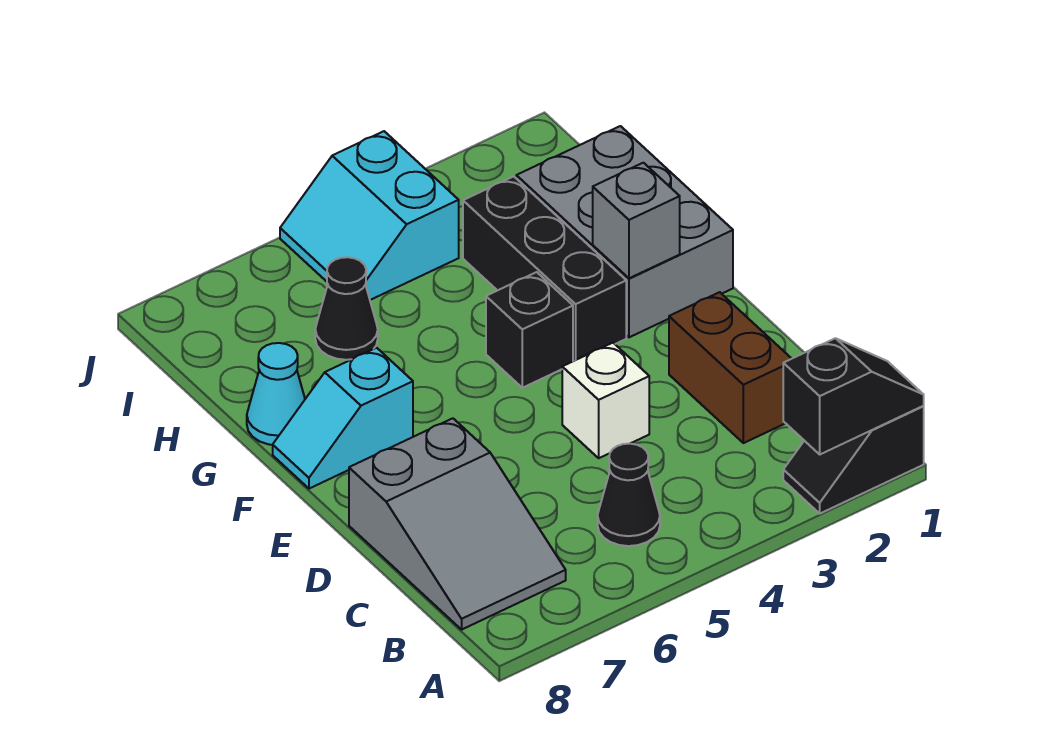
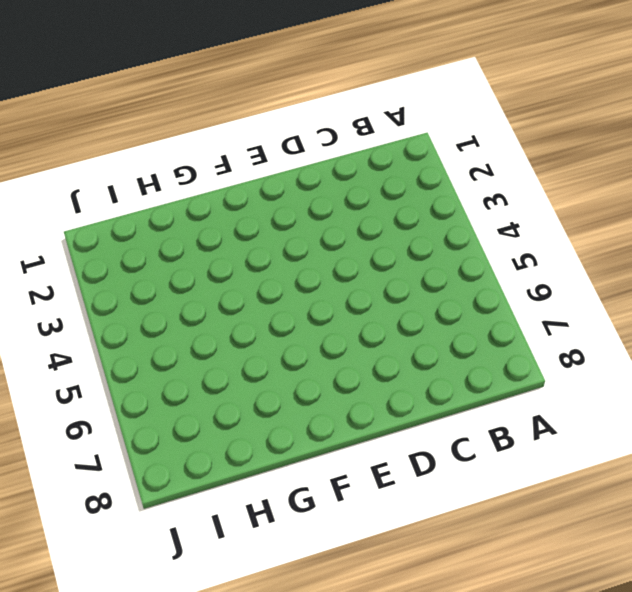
none -> black 1x2 slope [783,406,924,513]
none -> black 1x1 cone [598,444,660,546]
none -> grey 2x3 slope [349,418,566,629]

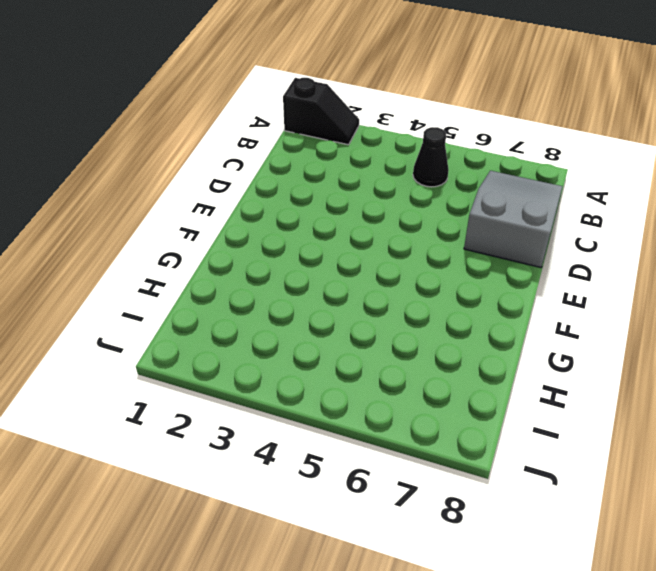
none -> brown 1x2 brick [669,292,792,443]
none -> white 1x1 brick [562,343,649,458]
none -> grey 2x3 brick [516,126,733,337]

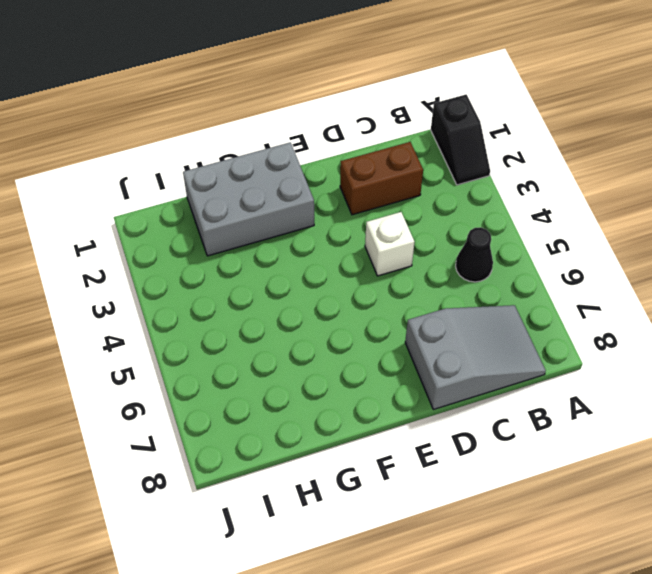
none -> black 1x3 brick [463,176,626,361]
none -> black 1x1 brick [486,272,573,388]
none -> cyan 1x2 slope [273,348,413,489]

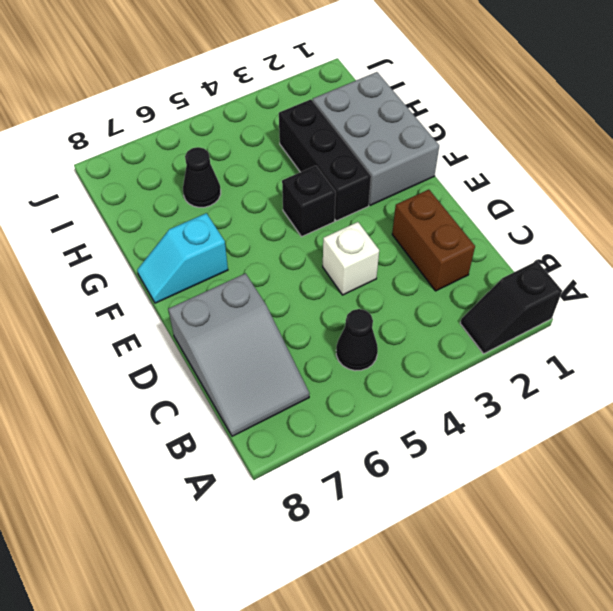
none -> cyan 1x1 cone [247,343,305,445]
none -> cyan 2x2 slope [280,131,459,300]
none -> black 1x2 slope [783,338,924,454]

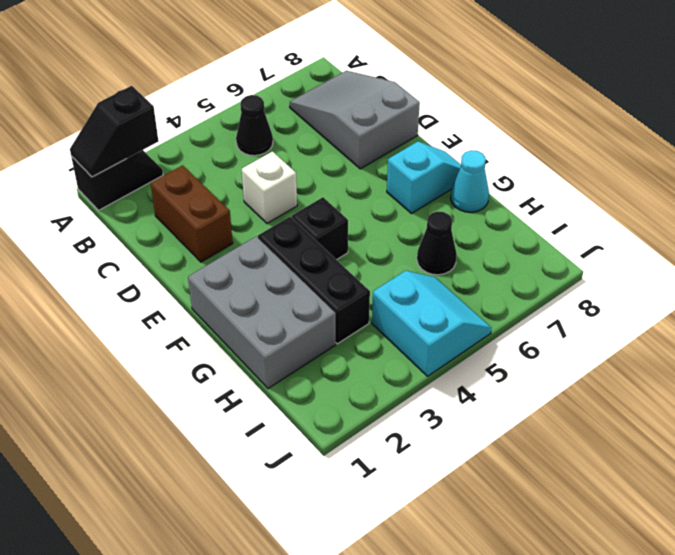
none -> grey 1x1 brick [593,163,680,278]

